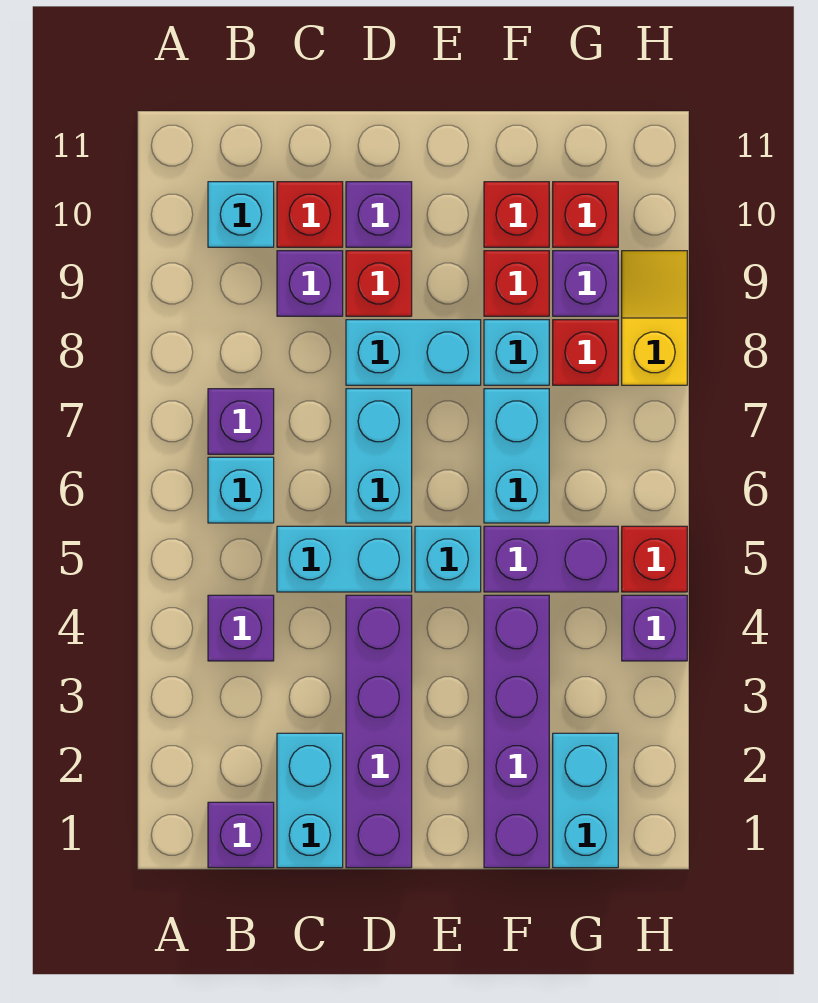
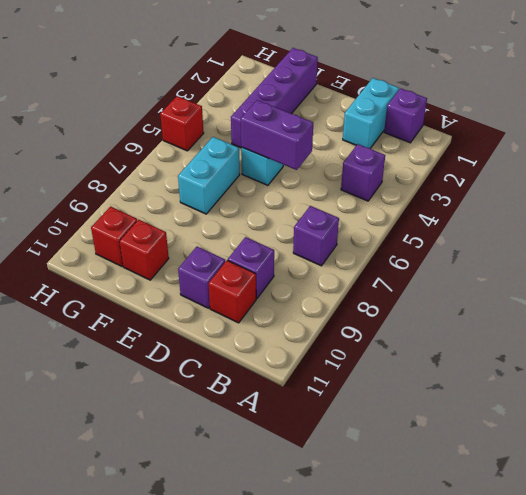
purple 1x2 brick [241,100,313,170] -> purple 1x2 brick moved to [484,526,618,592]
none -> cyan 1x1 brick [208,457,274,523]
none -> cyan 1x1 brick [208,182,274,247]
none -> cyan 1x2 brick [277,526,412,592]

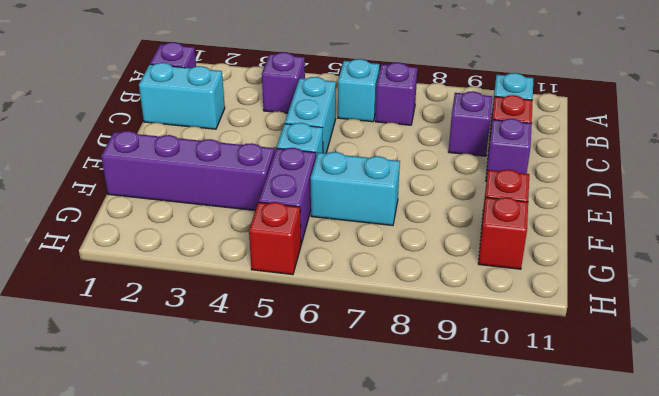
none -> purple 1x4 brick [346,595,412,868]
none -> cyan 1x2 brick [346,389,412,523]
none -> cyan 1x2 brick [346,320,481,385]

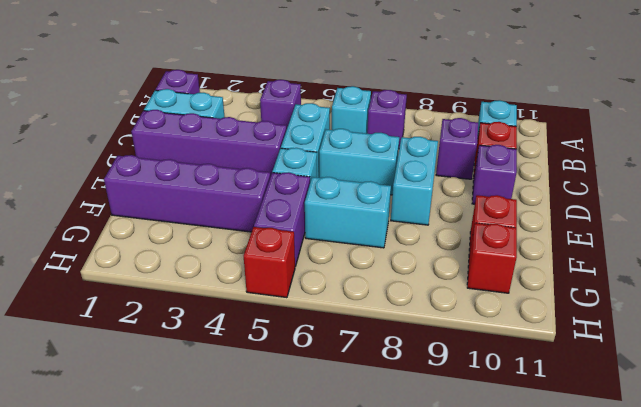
none -> red 1x1 brick [346,251,412,316]
none -> cyan 1x1 brick [484,320,549,385]
none -> red 1x1 brick [484,251,549,316]

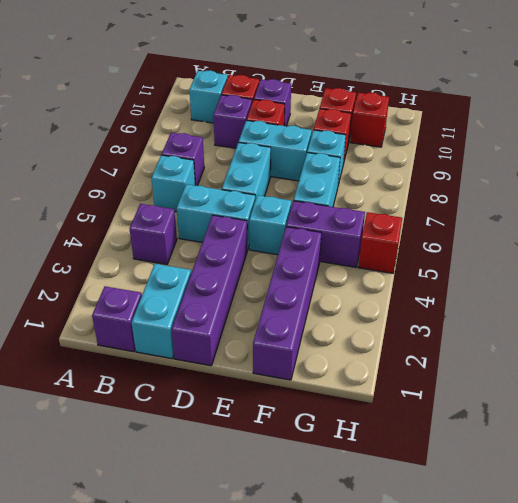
none -> cyan 1x2 brick [553,733,618,868]
none -> red 1x1 brick [553,320,618,385]
none -> purple 1x1 brick [553,251,618,316]

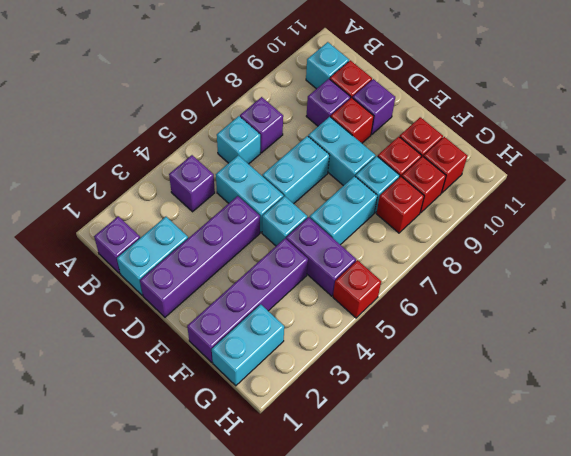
red 1x1 brick [402,157,446,213] -> purple 1x1 brick [553,251,618,316]
none -> purple 1x1 brick [622,595,687,661]
none -> yellow 1x2 slope [622,251,687,385]

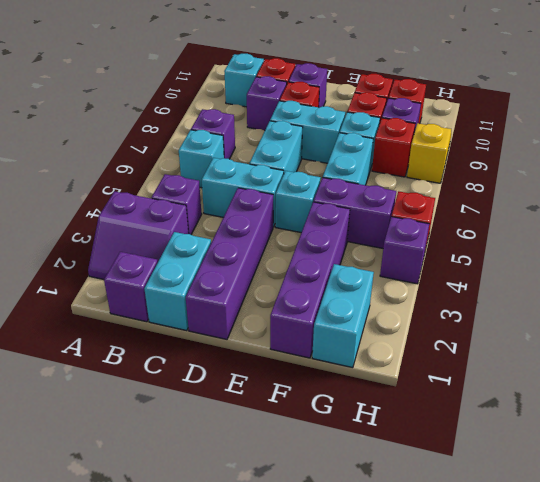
purple 2x2 slope [88,191,189,279] -> none

